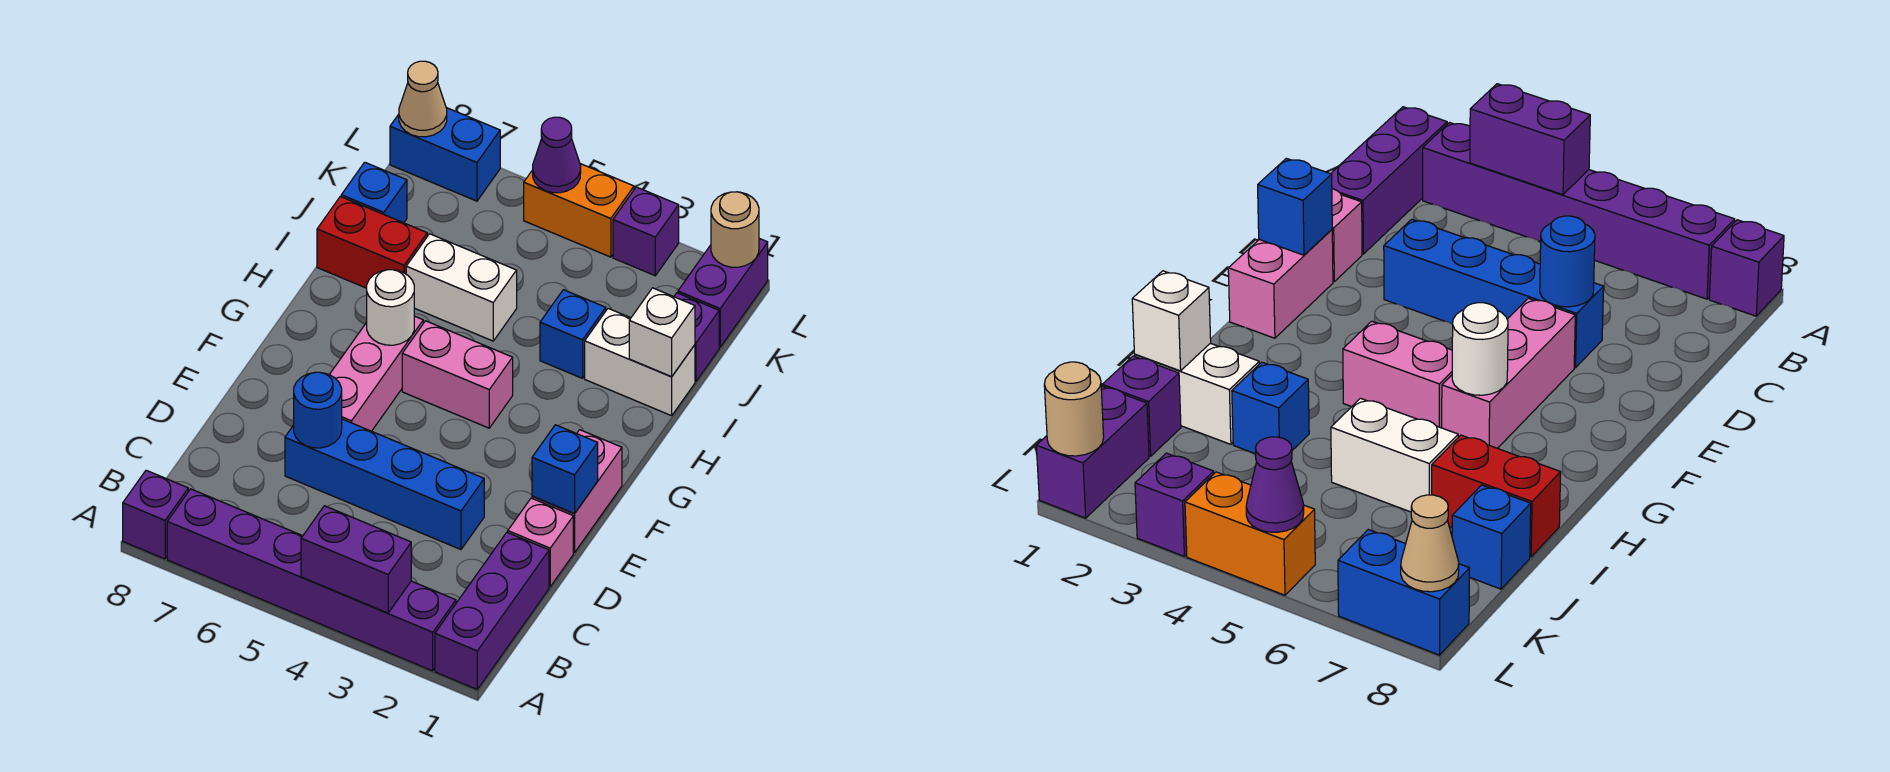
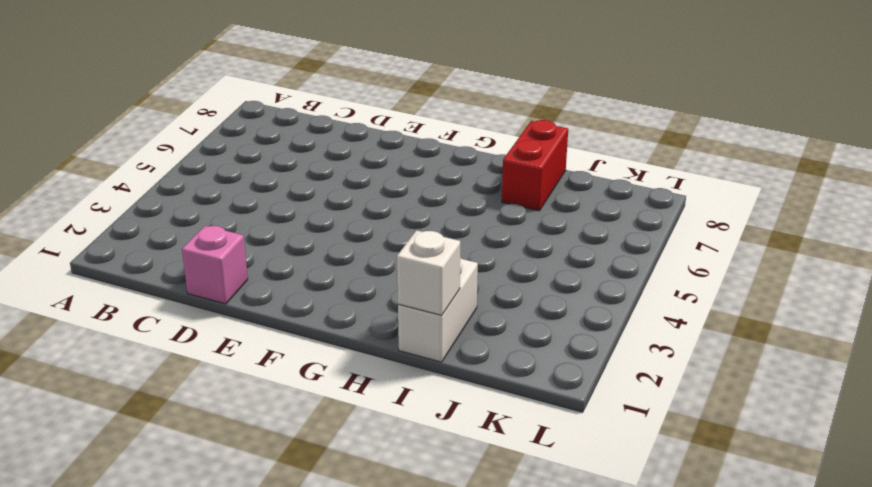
none -> purple 1x3 brick [435,532,549,689]
none -> purple 1x6 brick [167,489,456,671]
none -> purple 1x1 brick [123,470,188,559]

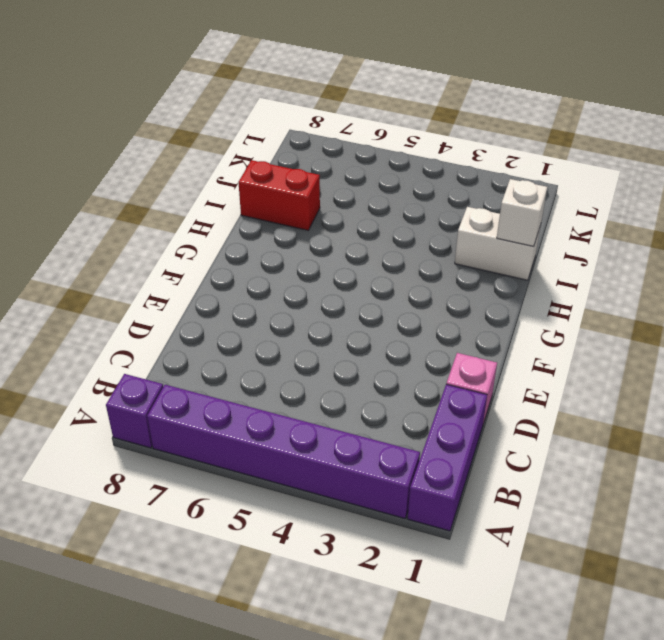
none -> blue 1x4 brick [285,419,484,549]
none -> pink 1x2 brick [532,430,622,553]
none -> pink 1x3 brick [329,316,423,431]

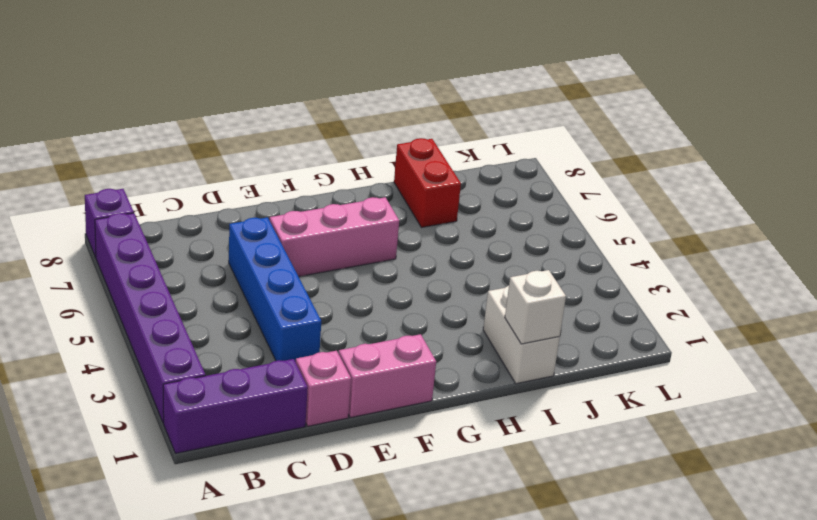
none -> pink 1x2 brick [402,321,513,428]
none -> blue 1x1 brick [540,290,606,378]
none -> white 1x2 brick [406,234,517,341]

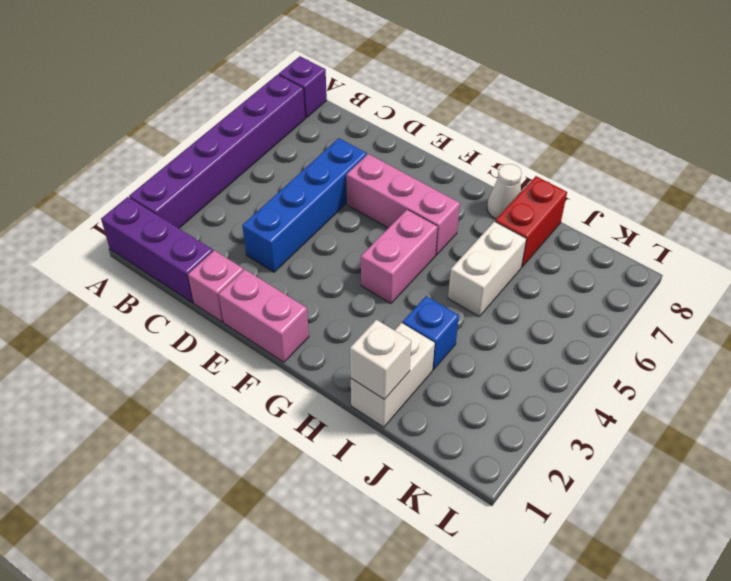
white 1x1 cone [487,164,522,219] -> none
none -> purple 1x1 brick [674,293,719,381]
none -> blue 1x1 brick [341,162,407,223]
none -> purple 1x2 brick [678,238,768,347]

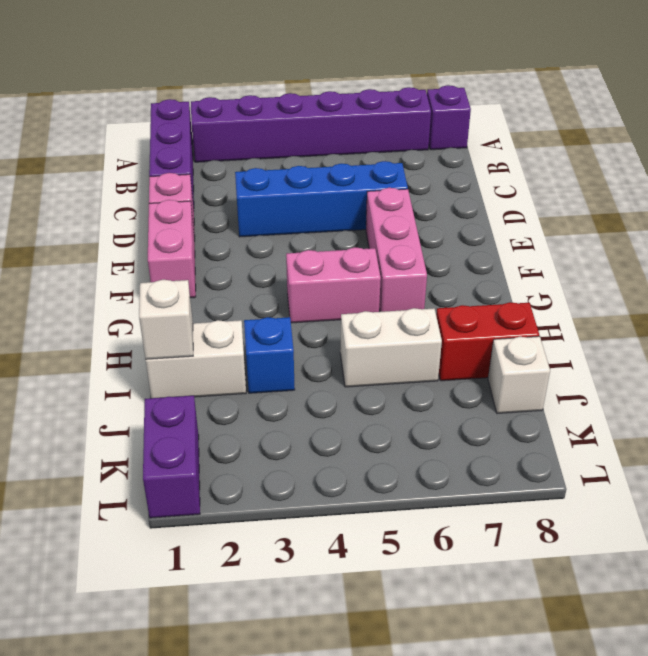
white 1x1 brick [488,336,550,413] -> blue 1x1 brick [341,162,407,223]
none -> purple 1x1 brick [674,293,719,381]
none -> purple 1x1 brick [613,187,679,276]
none -> orange 1x2 brick [524,164,634,257]

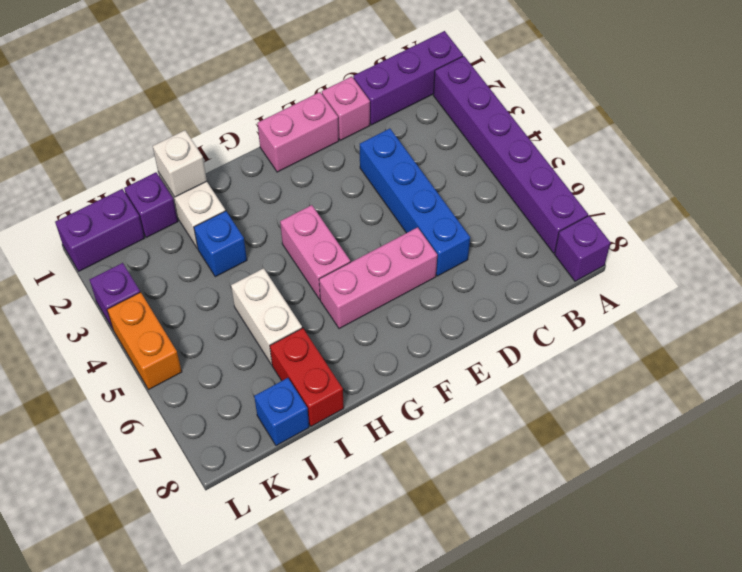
none -> blue 1x2 brick [390,108,500,201]
none -> purple 1x2 brick [301,506,411,613]
none -> blue 1x1 round brick [294,372,342,448]

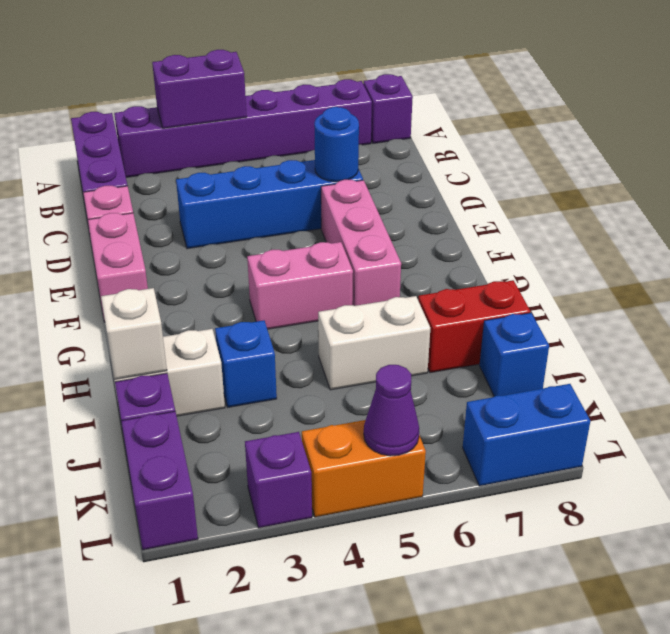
none -> blue 1x1 brick [532,425,598,514]
none -> white 1x1 round brick [367,270,414,345]
none -> tan 1x1 round brick [711,192,759,267]

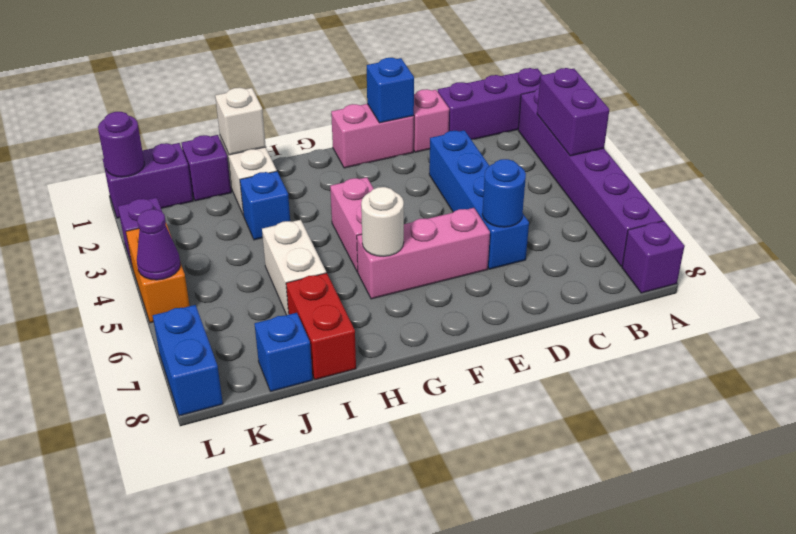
purple 1x1 round brick [98,112,144,177] -> tan 1x1 round brick [711,192,759,267]
none -> tan 1x1 cone [399,61,447,137]

